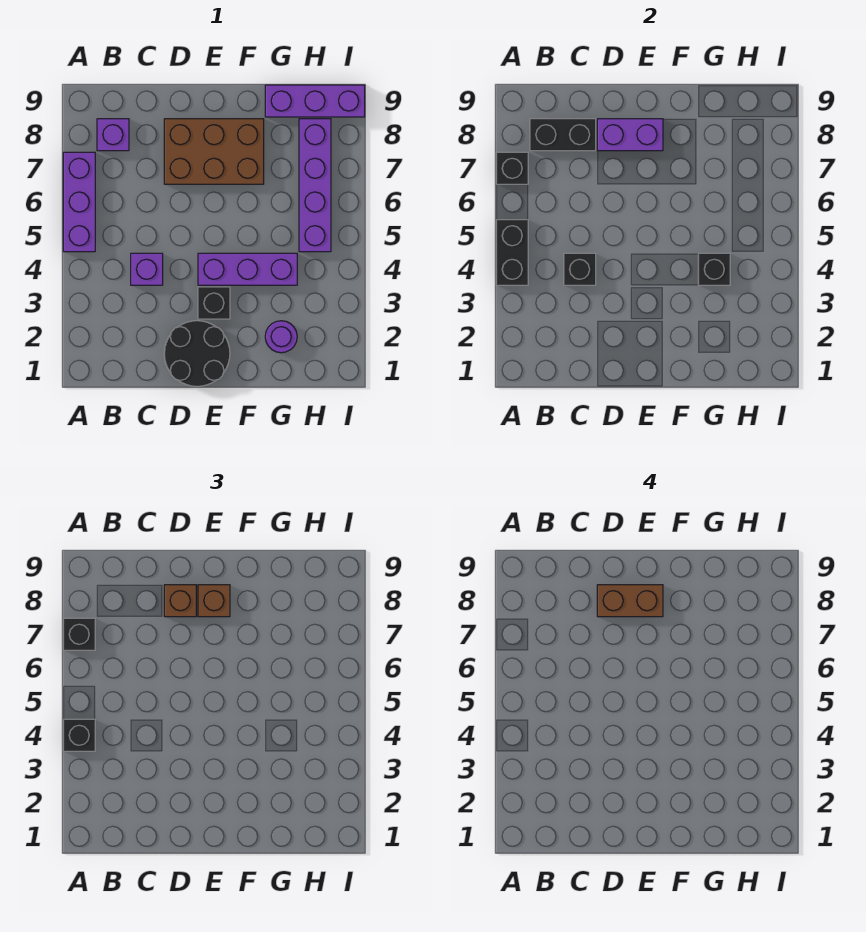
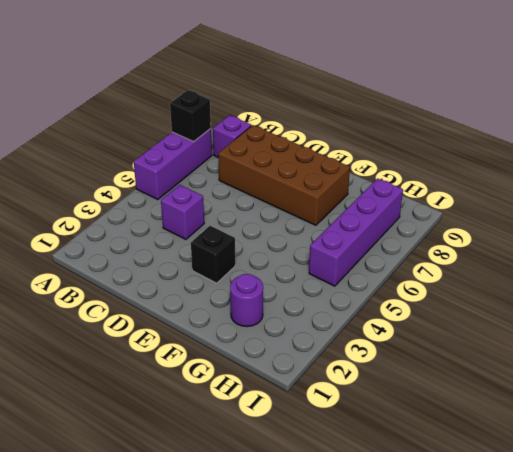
brown 2x4 brick [218,125,350,225] -> brown 2x3 brick [164,119,264,184]
none -> black 2x2 round brick [164,321,230,386]
none -> purple 1x3 brick [198,253,297,285]
none -> purple 1x3 brick [265,85,365,117]

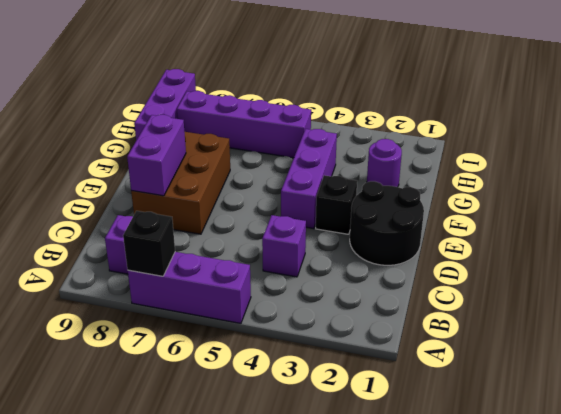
none -> black 1x2 brick [496,220,528,285]
none -> black 1x2 brick [530,119,596,151]
none -> black 1x1 brick [564,253,596,285]

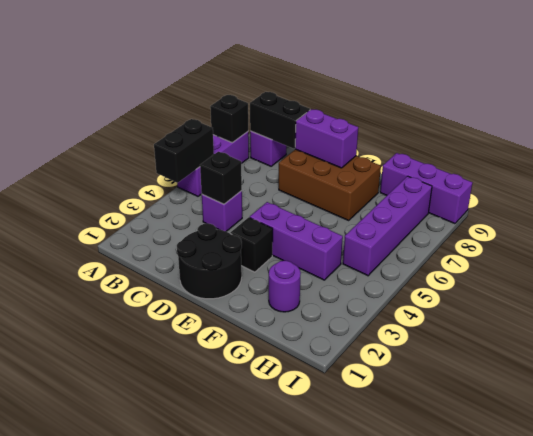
none -> black 1x1 brick [698,253,730,285]
none -> black 1x1 brick [63,719,95,751]
none -> black 1x1 brick [63,618,95,650]

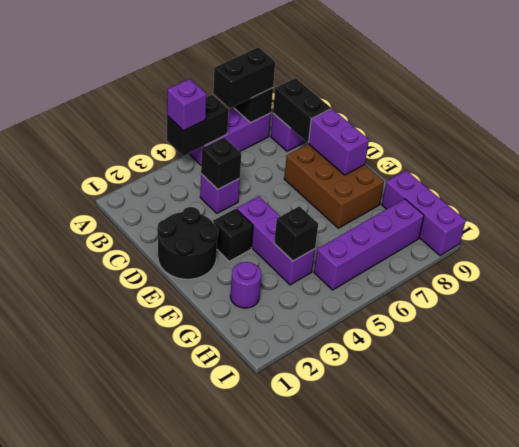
purple 1x1 brick [167,79,207,131] -> black 1x1 brick [63,719,95,751]
black 1x2 brick [213,47,275,108] -> black 1x1 brick [63,618,95,650]
none -> brown 1x1 brick [164,585,196,617]
none -> brown 1x1 brick [198,585,230,617]
none -> brown 1x2 brick [597,585,663,617]

